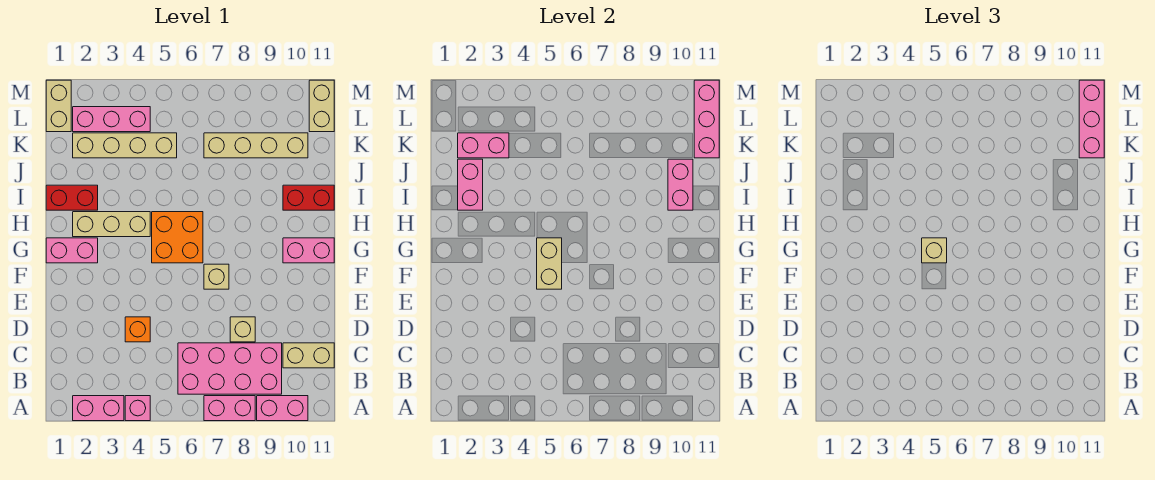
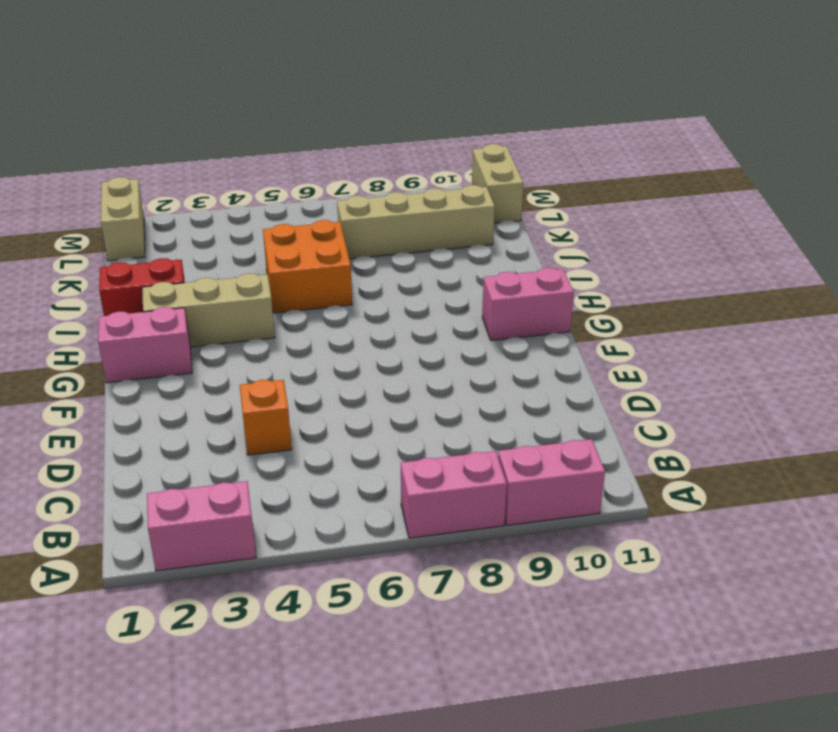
orange 2x2 brick [263,220,352,313] -> orange 2x2 brick moved to [152,212,203,263]
none -> pink 1x1 brick [125,396,150,421]
none -> pink 2x4 brick [178,343,282,394]
none -> tan 1x2 brick [283,343,334,368]

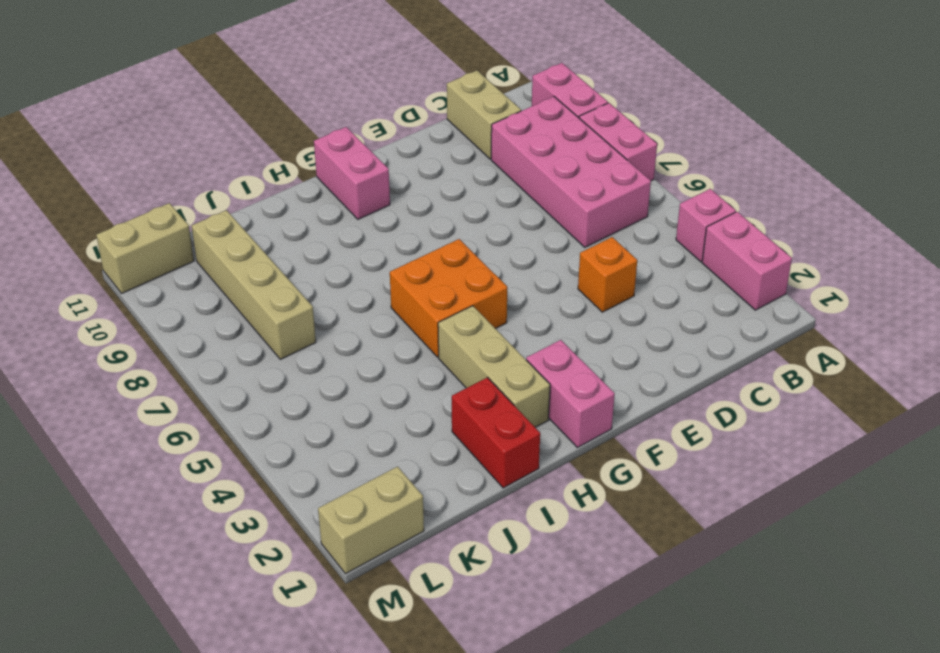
none -> tan 1x1 brick [230,317,255,342]
none -> tan 1x1 brick [204,264,229,289]
none -> red 1x2 brick [283,185,334,210]

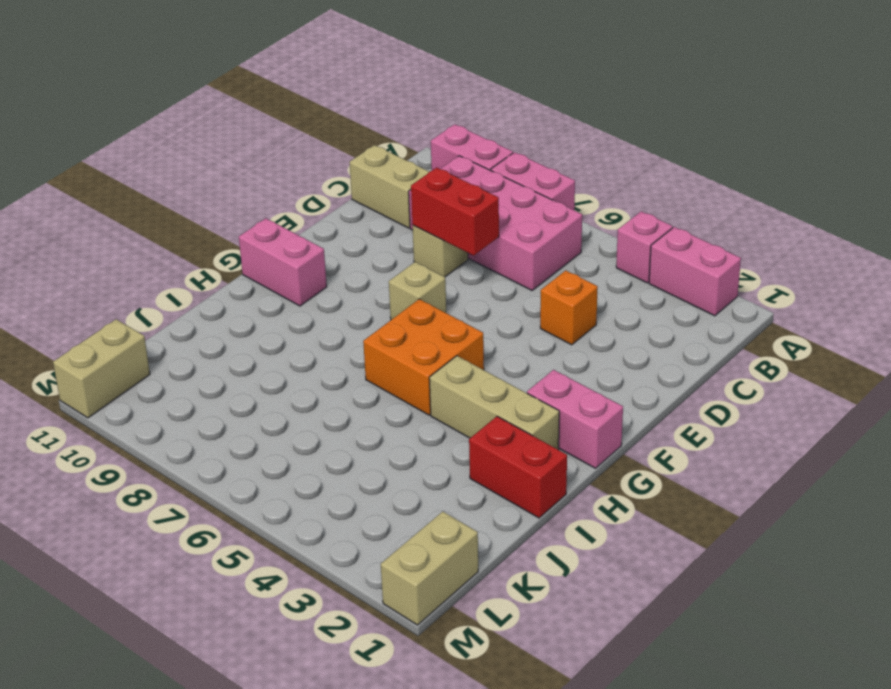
red 1x2 brick [411,168,499,255] -> red 1x2 brick moved to [283,185,334,210]
none -> tan 1x4 brick [73,133,177,158]
none -> tan 1x4 brick [204,133,308,158]
none -> pink 1x3 brick [73,107,150,132]

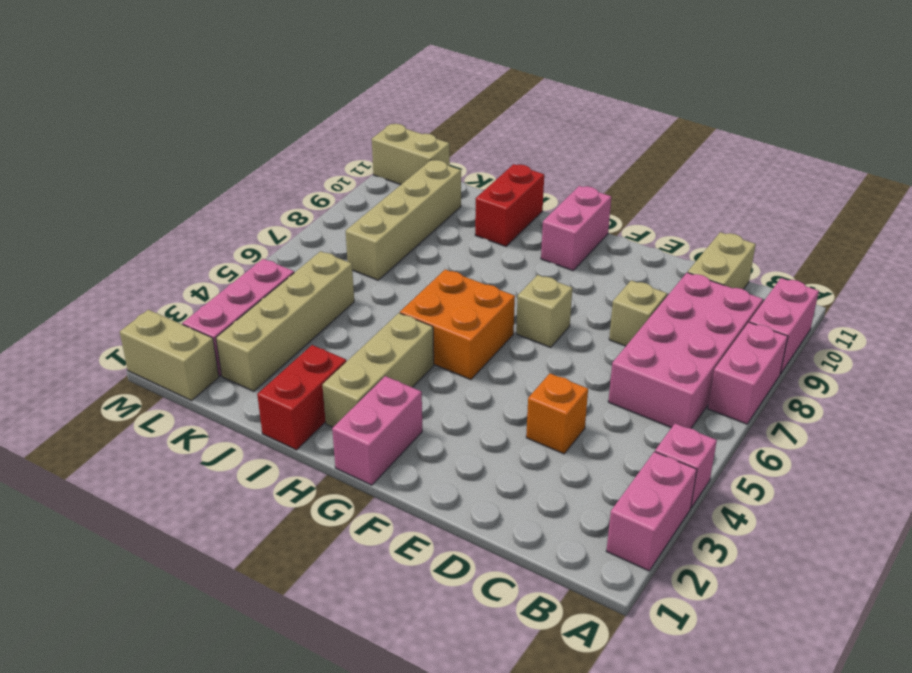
none -> tan 1x2 brick [537,238,562,289]
none -> pink 1x2 brick [458,159,483,210]
none -> pink 1x2 brick [668,159,693,210]

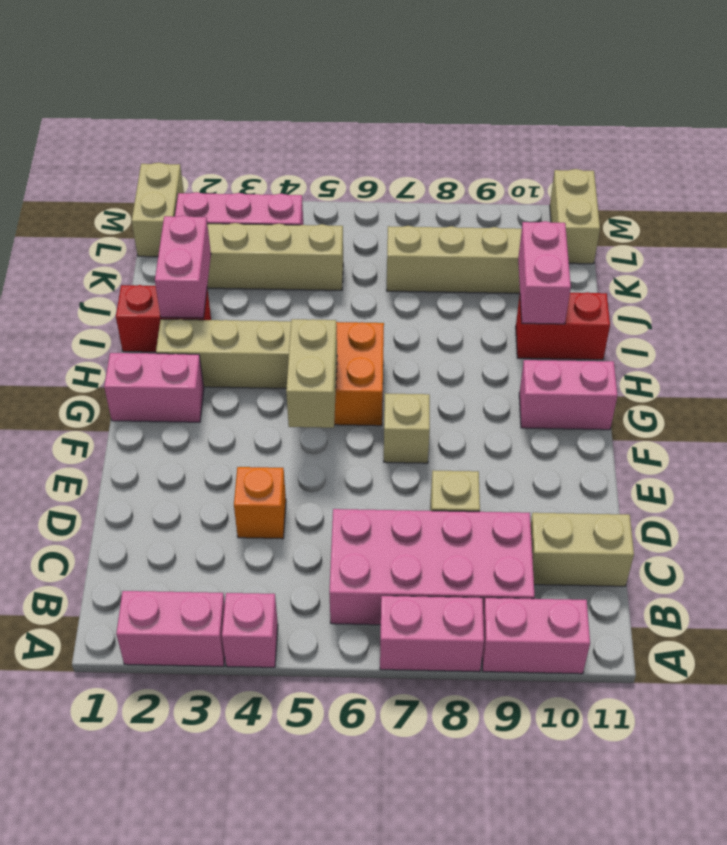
none -> pink 1x2 brick [458,133,509,158]
none -> pink 1x3 brick [694,80,719,158]
none -> tan 1x1 brick [922,238,947,263]

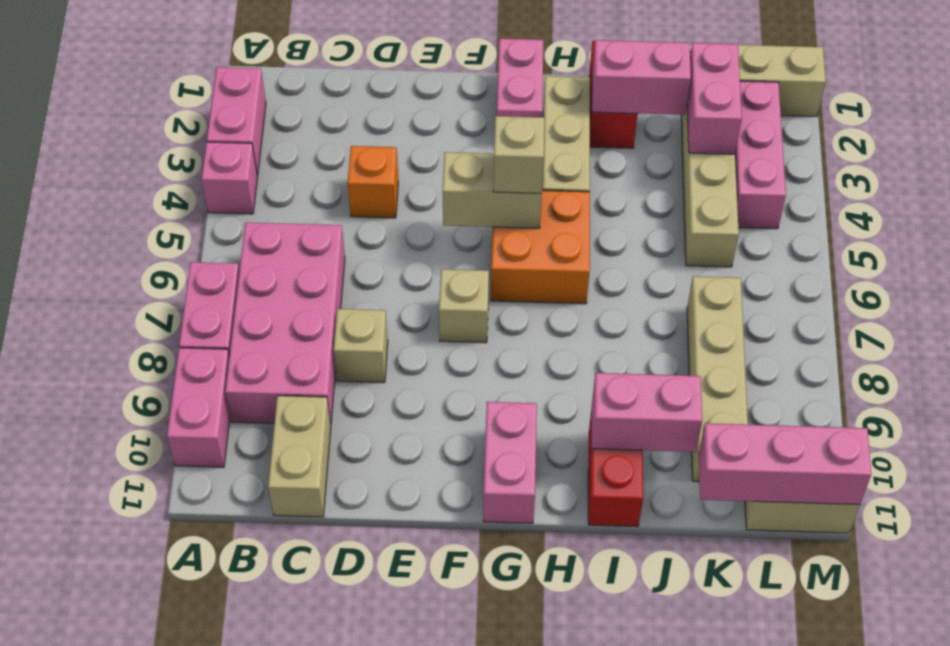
none -> pink 1x3 brick [1079,80,1104,158]

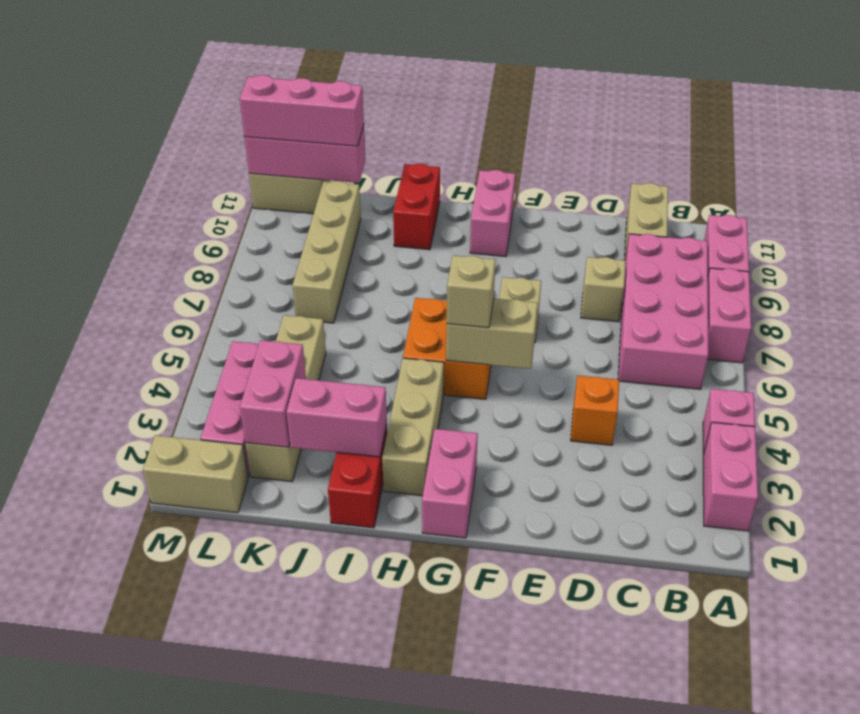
none -> pink 1x2 brick [668,159,693,210]

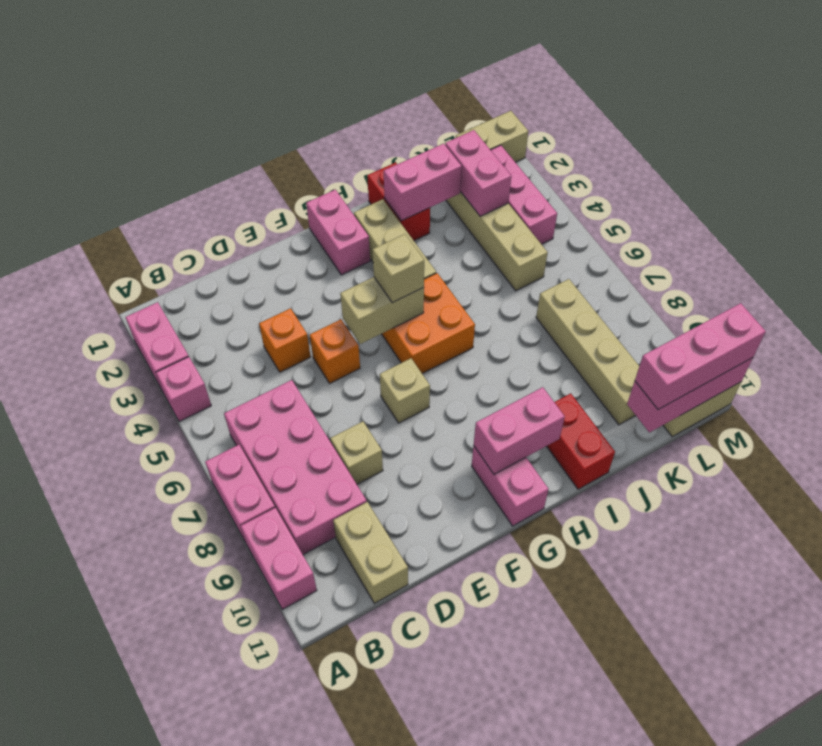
orange 1x1 brick [310,319,360,383] -> none
pink 1x2 brick [474,387,565,474] -> pink 1x2 brick moved to [668,159,693,210]

